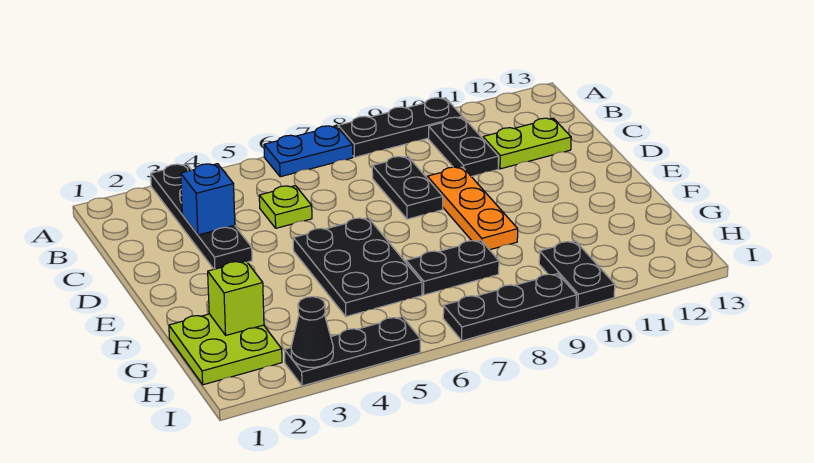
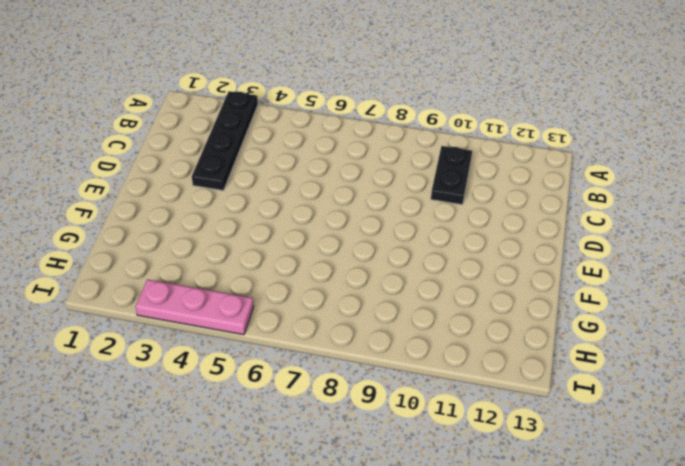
pink 1x3 plate [135,279,254,335] -> black 1x3 plate [285,317,420,386]
none -> blue 1x2 plate [264,126,353,177]
none -> black 1x3 plate [338,98,462,157]
none -> lime 1x1 plate [259,186,312,228]

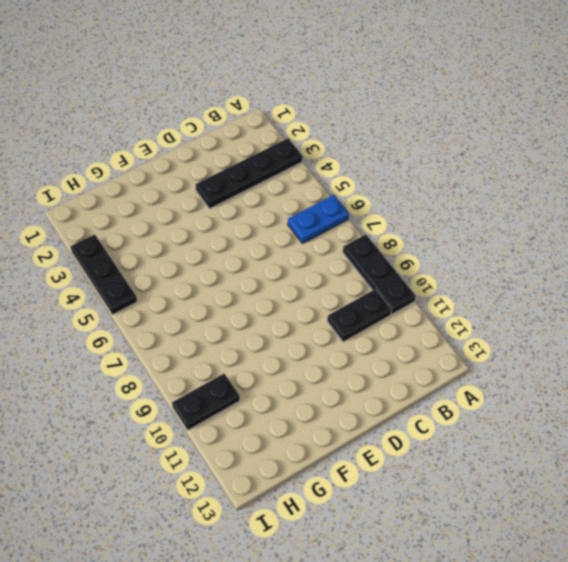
blue 1x2 plate [288,195,349,244] -> blue 1x2 plate turned to [264,126,353,177]
none -> lime 1x1 plate [259,186,312,228]
none -> black 1x2 plate [372,156,443,219]
none -> lime 1x2 plate [483,118,571,169]

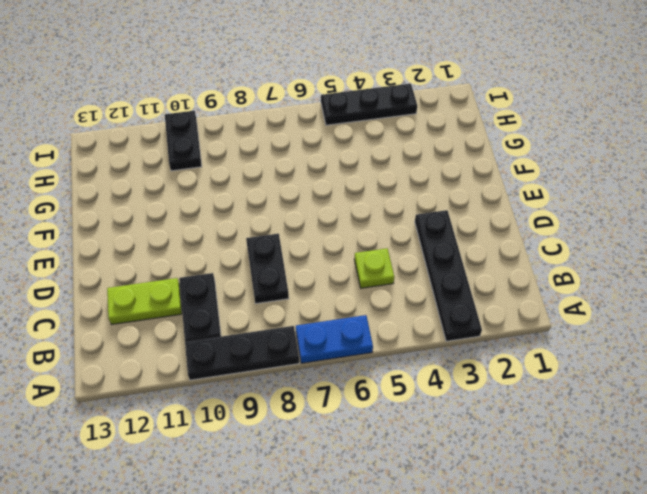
none -> orange 1x3 plate [427,167,518,250]
none -> black 2x3 plate [293,218,422,317]
none -> lime 2x2 plate [169,314,282,385]

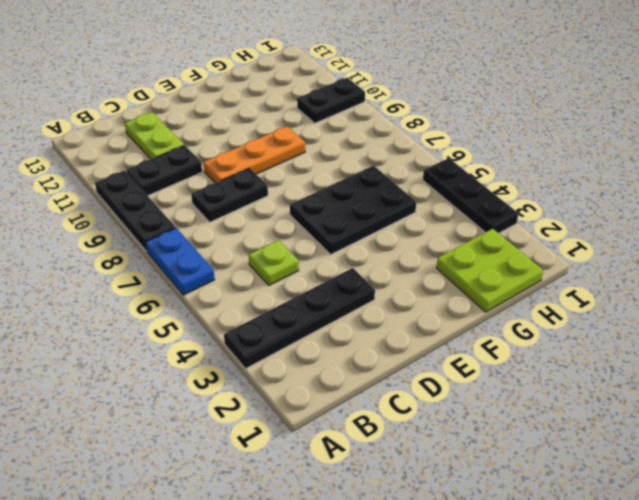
none -> black 1x2 plate [406,240,499,295]
none -> black 1x3 plate [443,274,577,341]
none -> blue 1x1 brick [181,164,235,235]

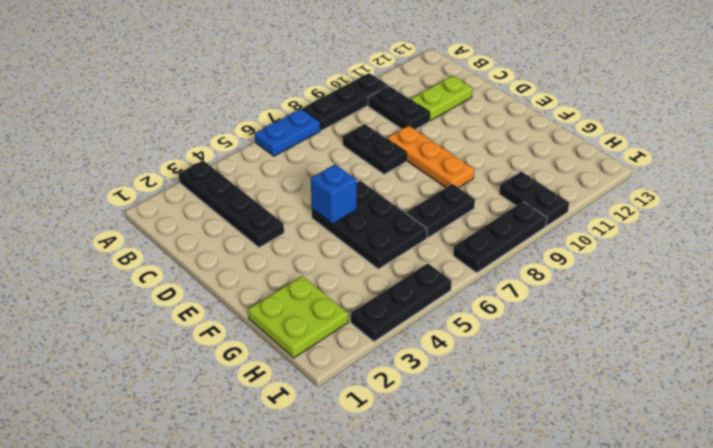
blue 1x1 brick [311,164,357,224] -> blue 1x1 brick moved to [181,164,235,235]
none -> lime 1x1 plate [259,186,312,228]
none -> lime 1x1 brick [208,261,264,335]
none -> black 1x1 cone [291,297,333,367]

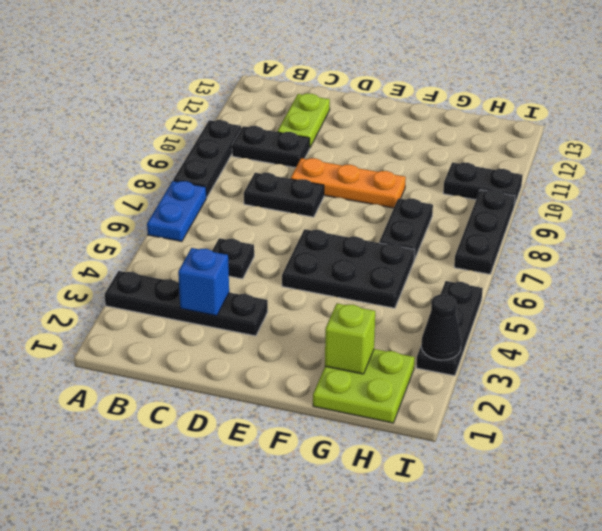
black 1x1 plate [212,238,254,279] -> lime 1x1 plate [259,186,312,228]

